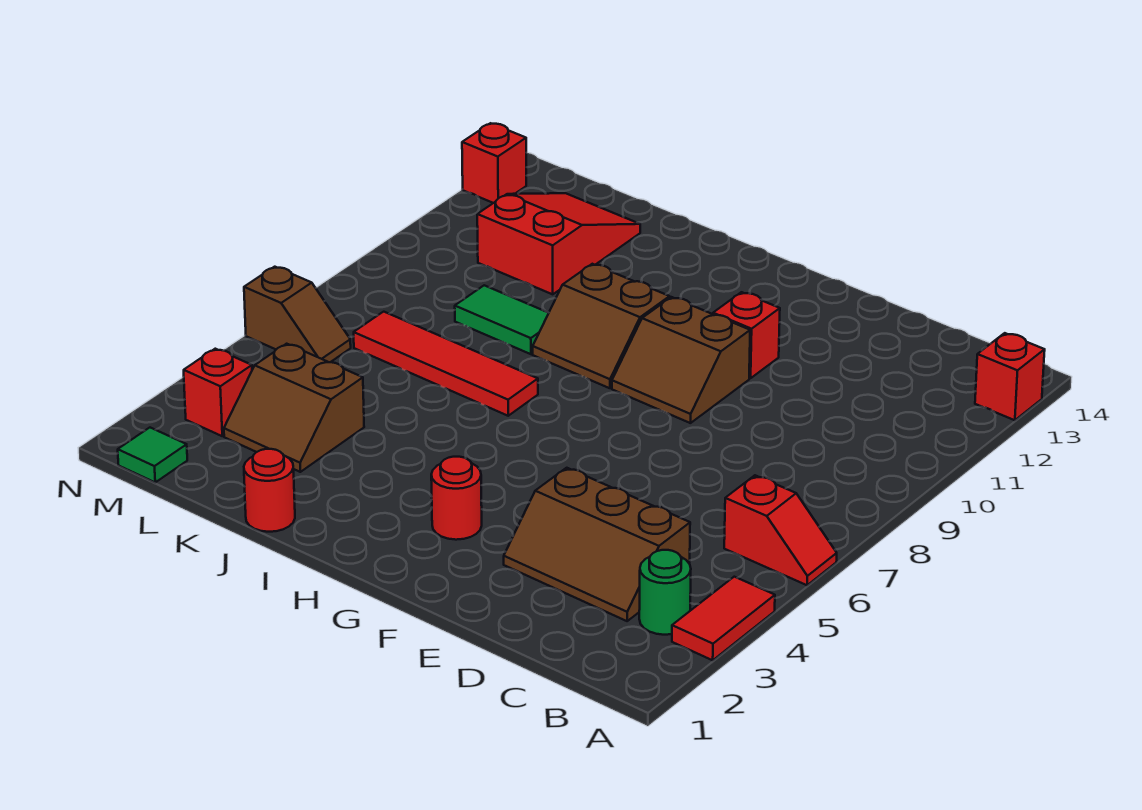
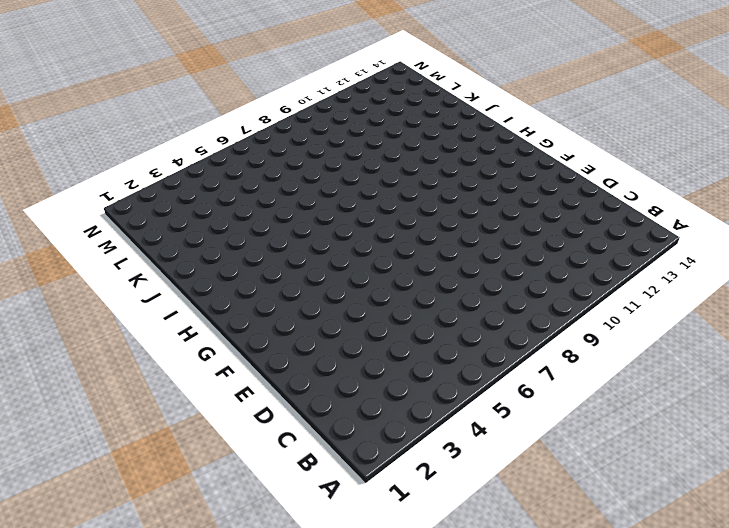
none -> red 1x2 tile [672,577,775,660]
none -> red 1x2 slope [724,475,837,585]
none -> red 1x1 brick [975,333,1045,420]

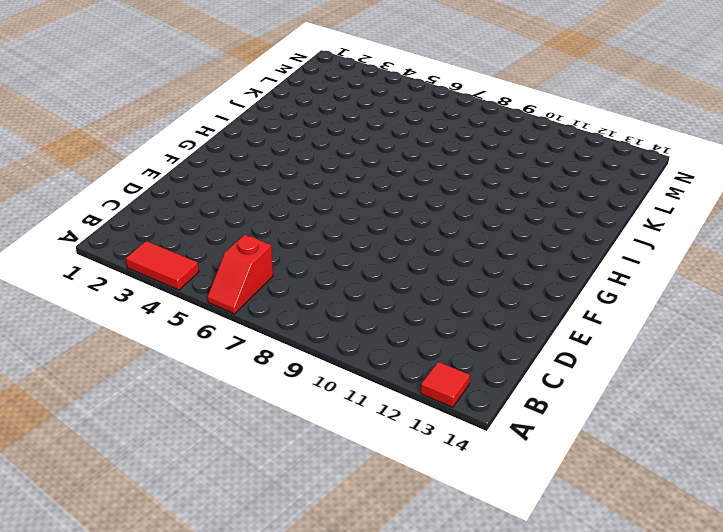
red 1x1 tile [421,362,470,407] -> red 1x1 brick [975,333,1045,420]
none -> green 1x1 round brick [639,550,691,635]
none -> brown 2x3 slope [504,468,690,621]
none -> brown 2x2 slope [612,297,750,423]

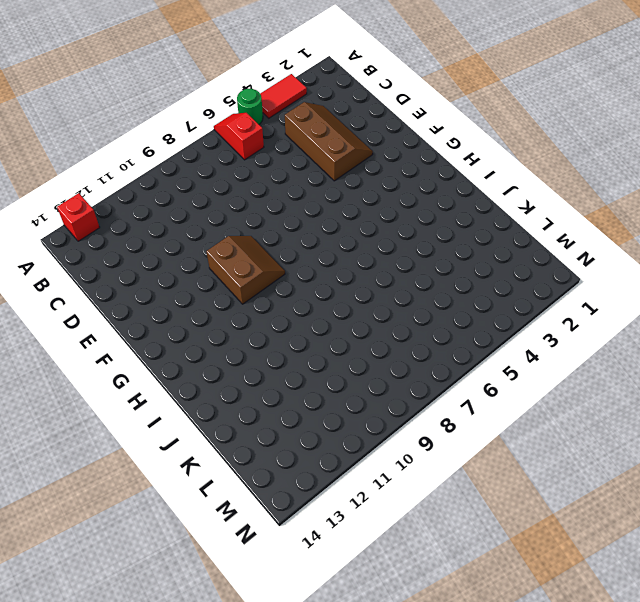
green 1x1 round brick [237,89,263,124] -> green 1x1 round brick moved to [639,550,691,635]
none -> red 1x1 brick [713,292,780,378]
none -> red 1x1 round brick [431,457,482,540]
none -> brown 2x2 slope [533,264,670,388]

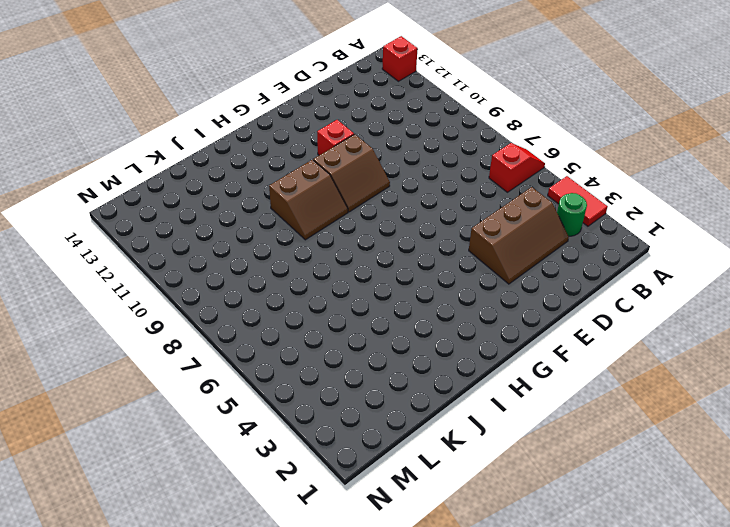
none -> red 1x1 round brick [431,457,482,540]
none -> red 1x4 tile [354,312,538,416]
none -> red 1x1 round brick [244,449,295,532]

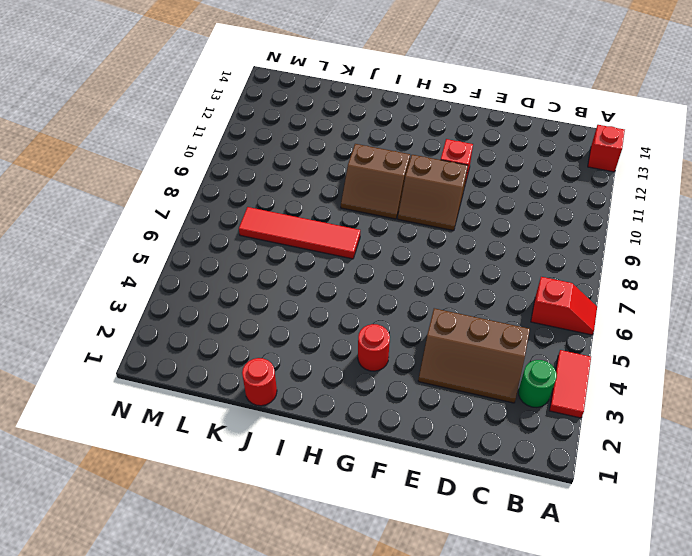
none -> green 1x2 tile [455,285,549,354]
none -> brown 2x2 slope [224,344,364,472]
none -> red 2x3 slope [477,193,640,294]

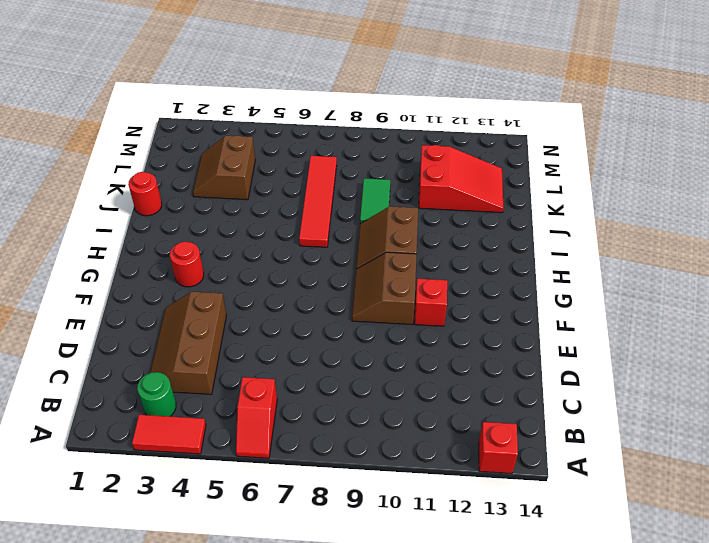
none -> green 1x1 tile [118,428,187,482]
none -> red 1x1 brick [184,349,252,436]
none -> brown 1x2 slope [244,267,351,362]

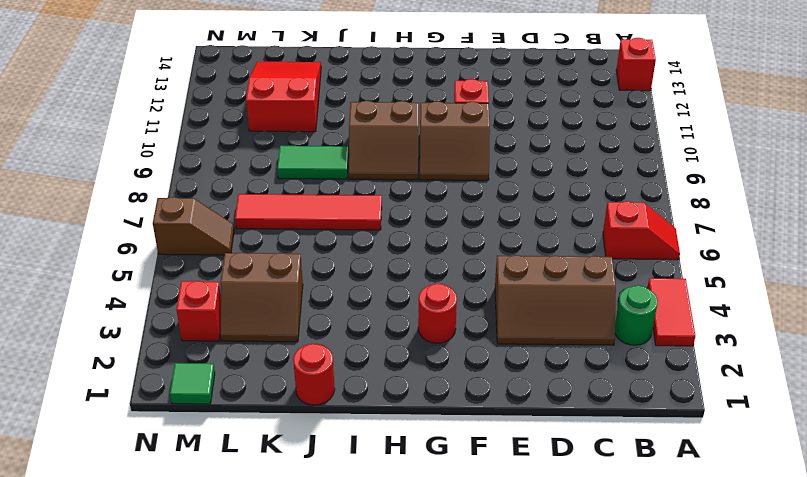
none -> red 1x1 brick [462,123,526,203]

